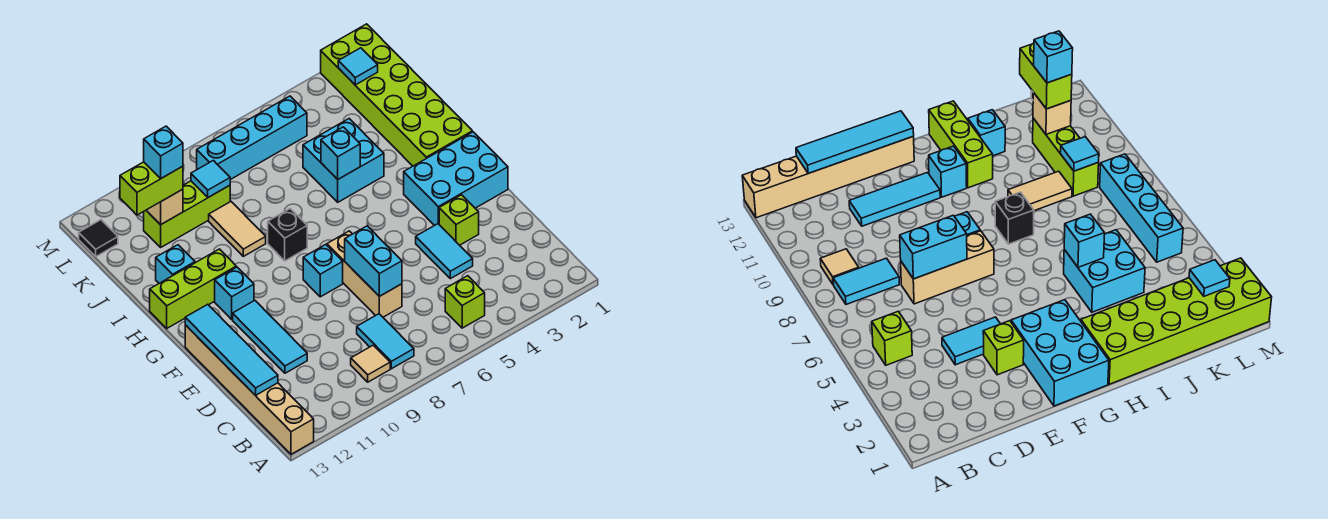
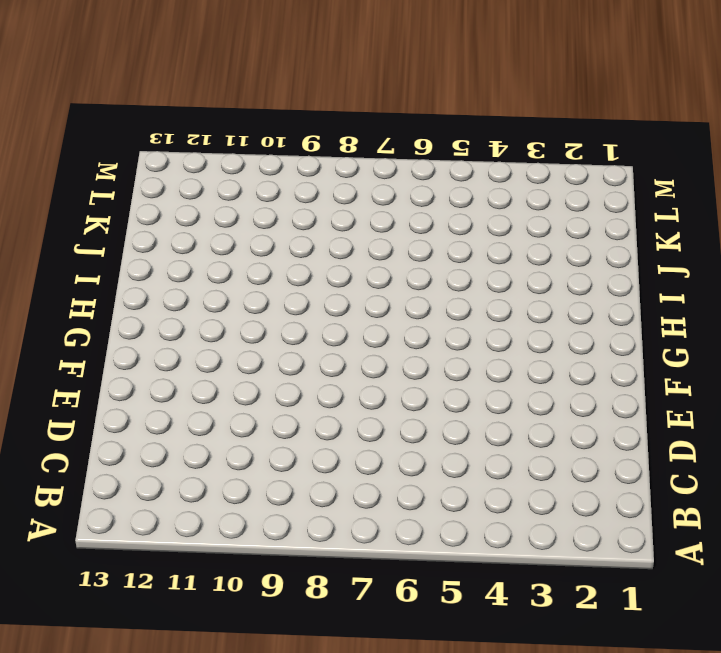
none -> tan 1x6 brick [185,325,314,454]
none -> lime 1x1 brick [445,276,485,328]
none -> cyan 1x2 tile [357,314,414,369]

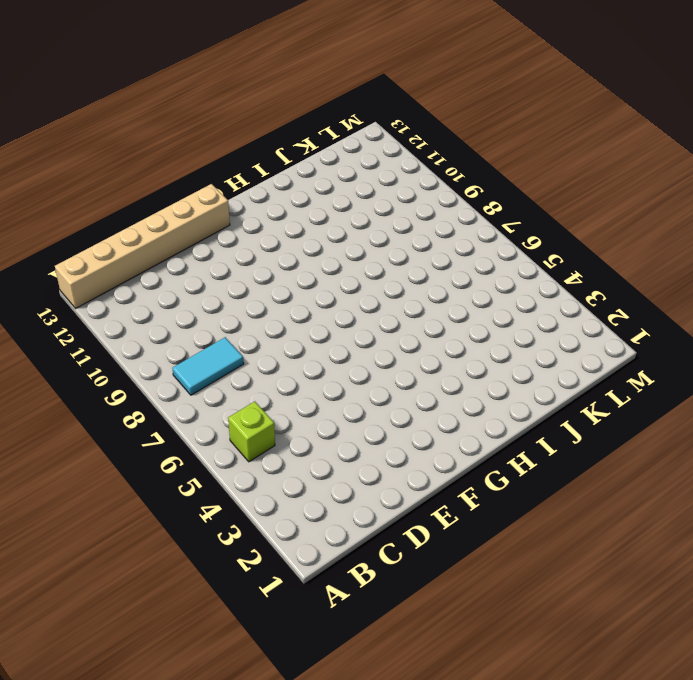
none -> tan 1x1 tile [351,345,390,382]
none -> cyan 1x2 tile [416,224,473,279]
none -> tan 1x3 brick [327,231,402,317]

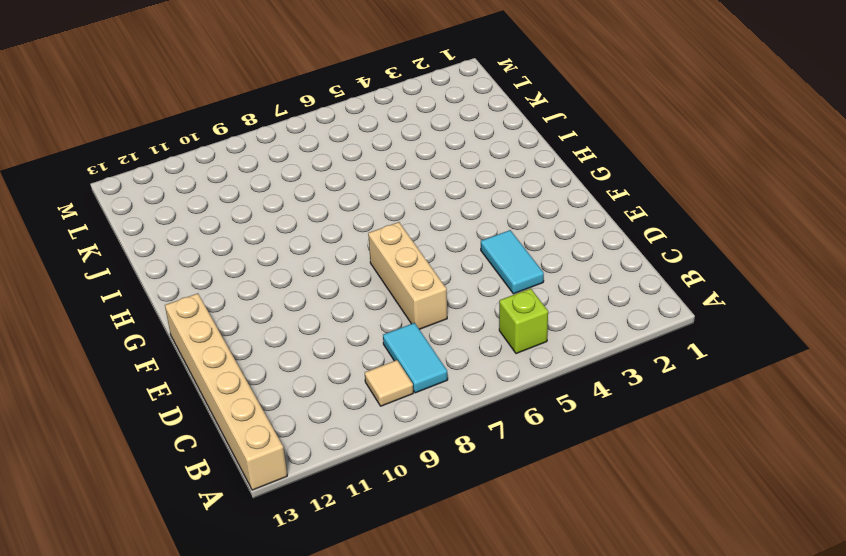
none -> cyan 1x3 tile [233,301,307,373]
none -> lime 1x1 brick [439,195,479,245]
none -> cyan 2x3 brick [404,132,508,226]

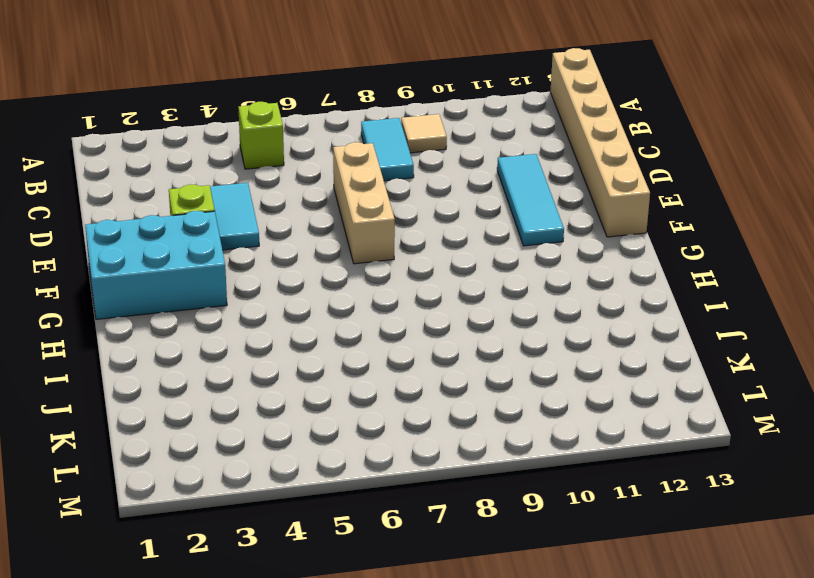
none -> cyan 1x1 brick [303,245,343,297]
none -> cyan 1x1 brick [215,267,254,319]
none -> lime 2x6 brick [321,24,472,166]

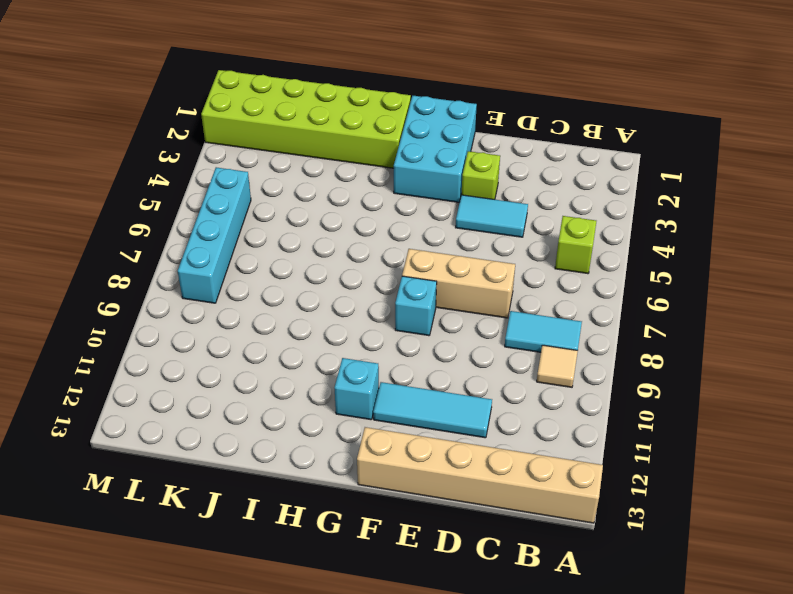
none -> black 1x1 brick [268,209,307,261]
none -> lime 1x3 brick [150,249,236,328]
none -> cyan 2x2 brick [303,119,384,202]

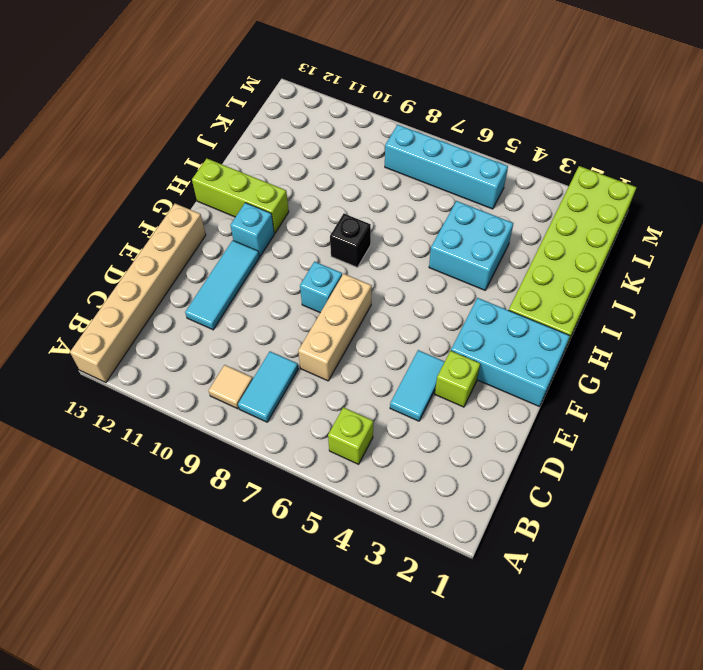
none -> tan 1x2 tile [209,202,266,256]
none -> cyan 1x1 brick [156,245,195,283]
none -> lime 1x3 brick [144,181,230,247]

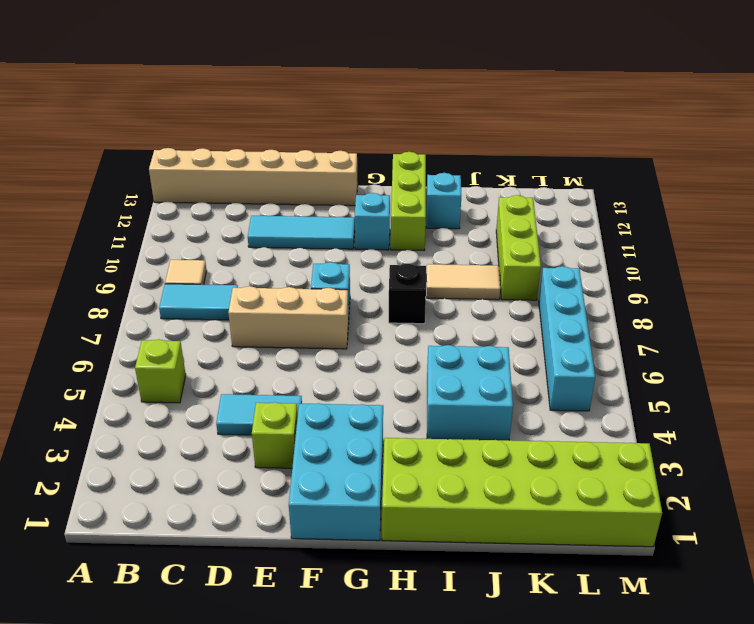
none -> black 1x1 tile [79,220,118,256]
none -> cyan 1x4 tile [185,304,278,396]
none -> cyan 1x2 brick [345,226,402,296]

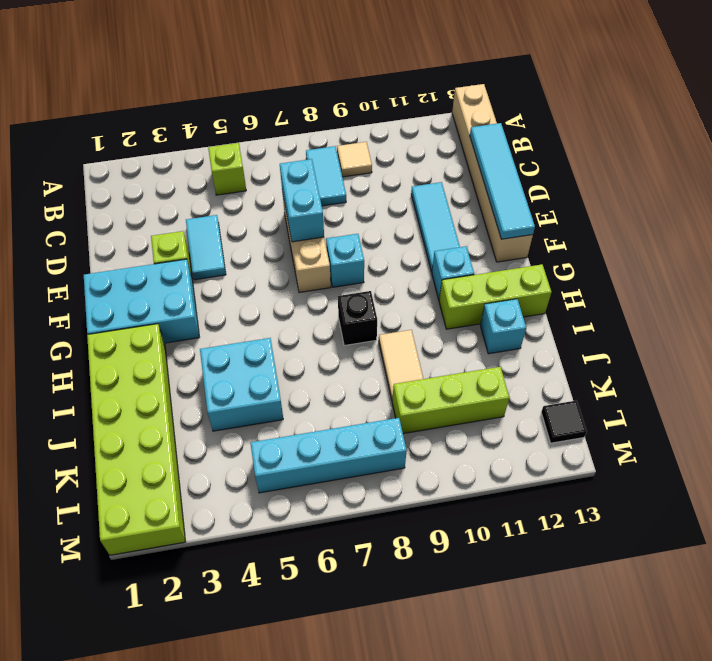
none -> cyan 1x1 brick [321,127,360,179]
none -> cyan 1x1 tile [191,160,230,197]
none -> tan 1x1 brick [146,189,183,225]

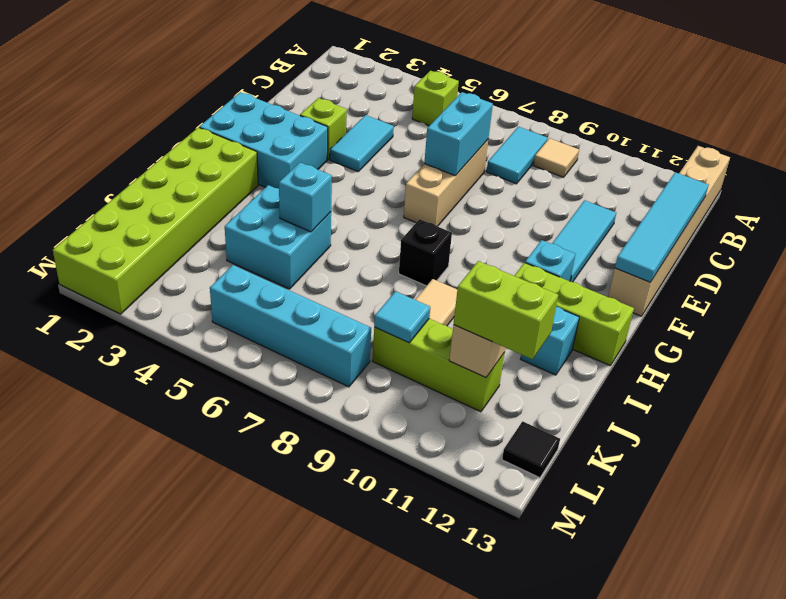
none -> cyan 1x1 brick [303,245,343,297]
none -> cyan 1x1 tile [338,48,378,85]
none -> cyan 1x1 brick [144,126,183,178]

